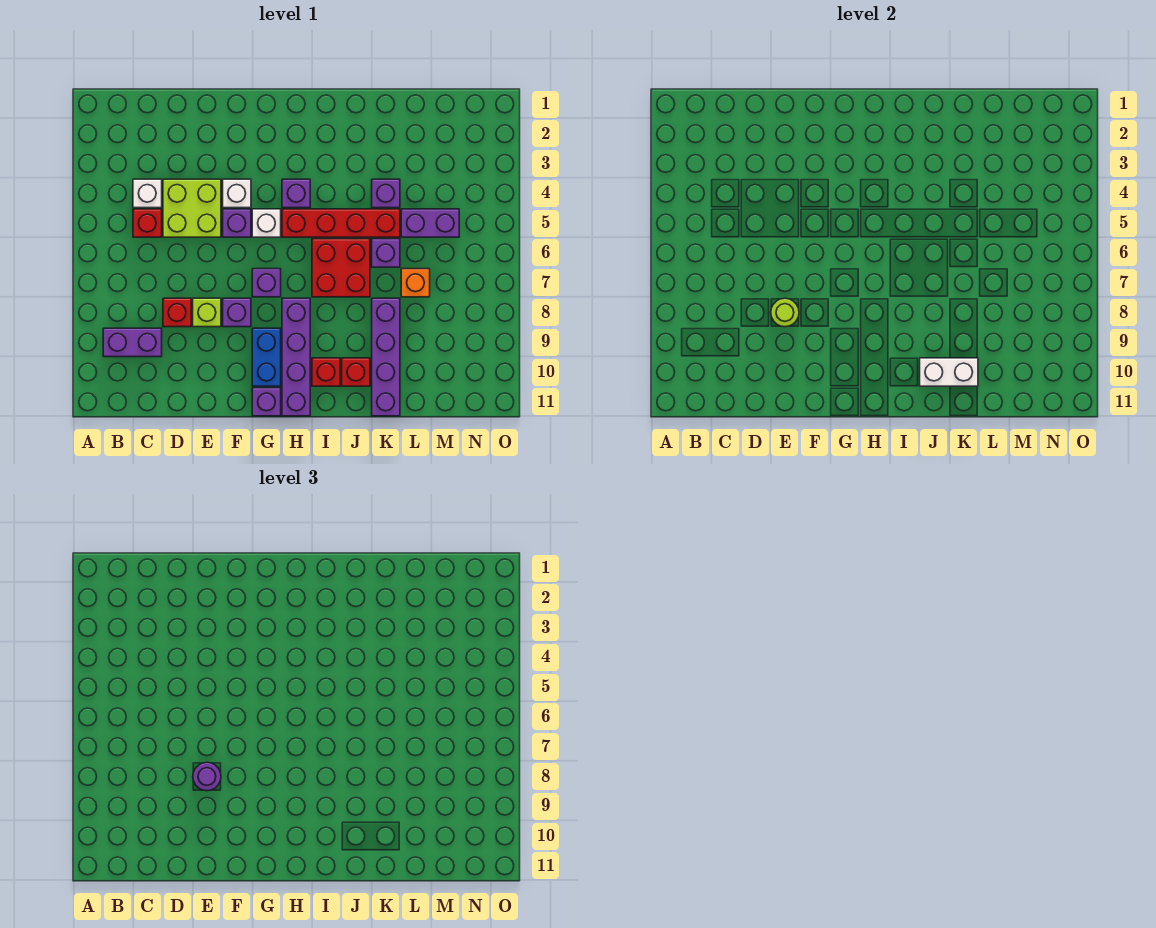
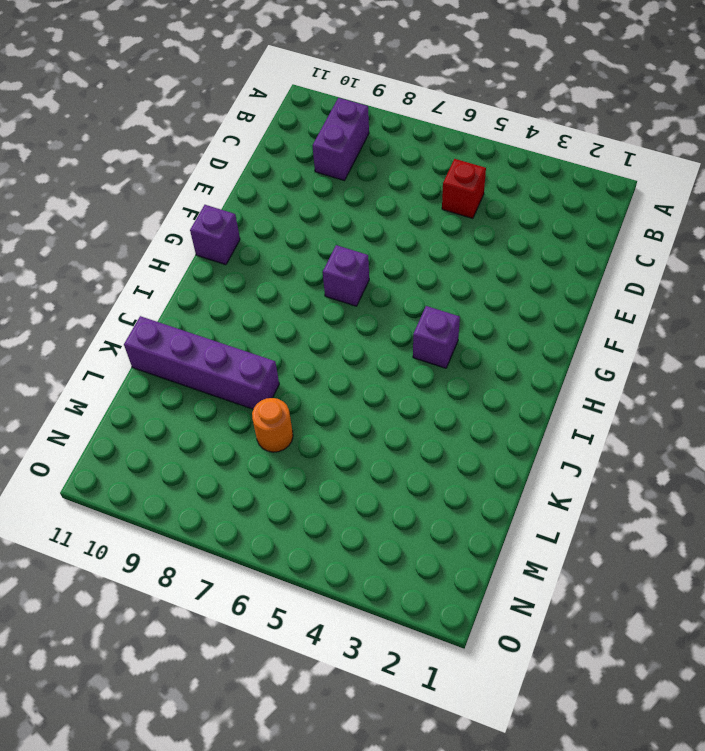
orange 1x1 round brick [252,398,293,452] -> orange 1x1 brick [401,269,430,297]
none -> white 1x1 brick [133,179,162,208]
none -> lime 2x2 brick [163,179,221,237]
none -> red 1x1 brick [163,298,191,327]

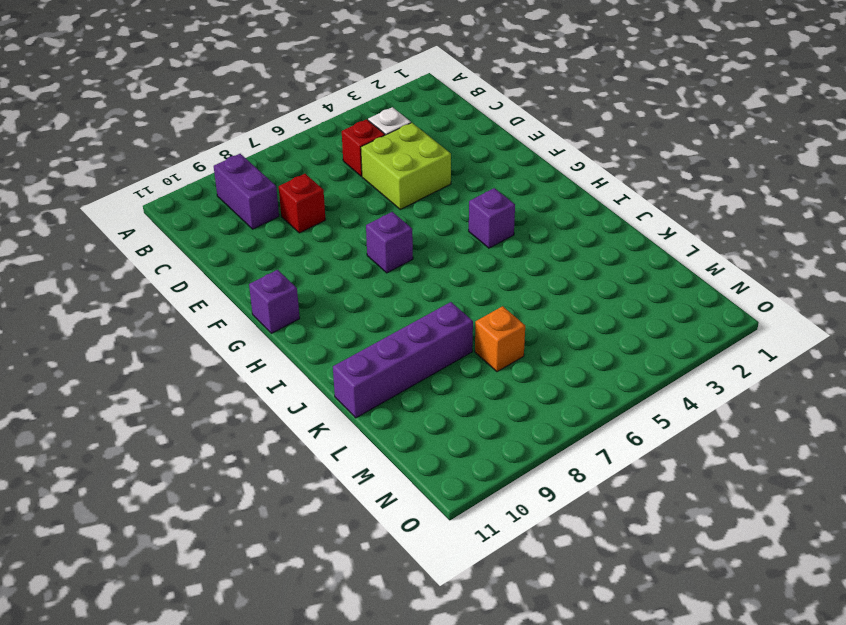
none -> lime 1x1 brick [193,298,221,327]
none -> white 1x1 brick [223,179,251,208]
none -> purple 1x1 brick [223,209,251,237]

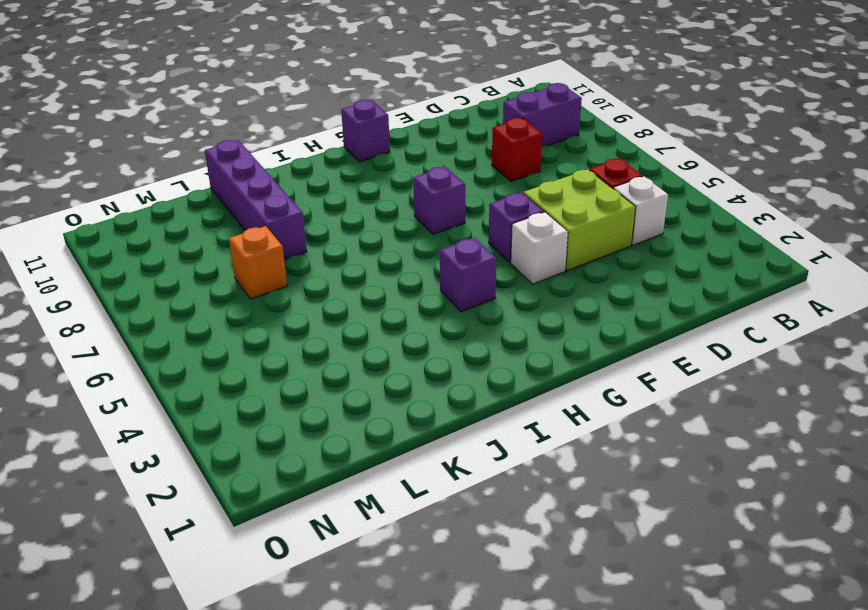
none -> lime 1x1 brick [193,298,221,327]
none -> purple 1x1 brick [223,298,251,327]
none -> white 1x1 brick [252,209,281,237]

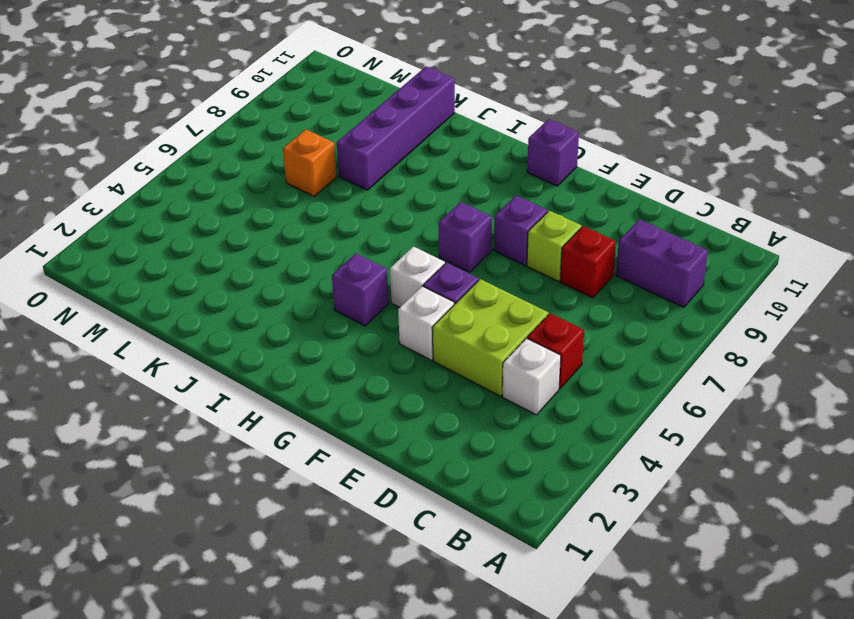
none -> blue 1x2 brick [252,328,281,386]
none -> red 1x4 brick [282,209,400,237]
none -> purple 1x4 brick [282,298,310,416]

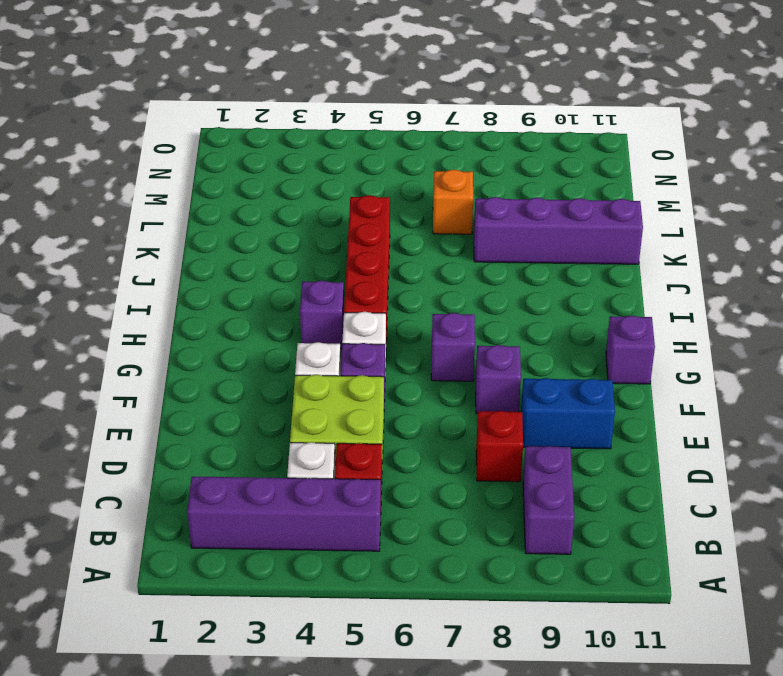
purple 1x4 brick [187,477,381,551] -> purple 1x4 brick moved to [282,298,310,416]
blue 1x2 brick [521,378,615,449] -> blue 1x2 brick moved to [252,328,281,386]
none -> lime 1x1 brick [193,298,221,327]
none -> red 2x2 brick [312,239,370,297]
none -> red 1x1 brick [312,358,340,386]

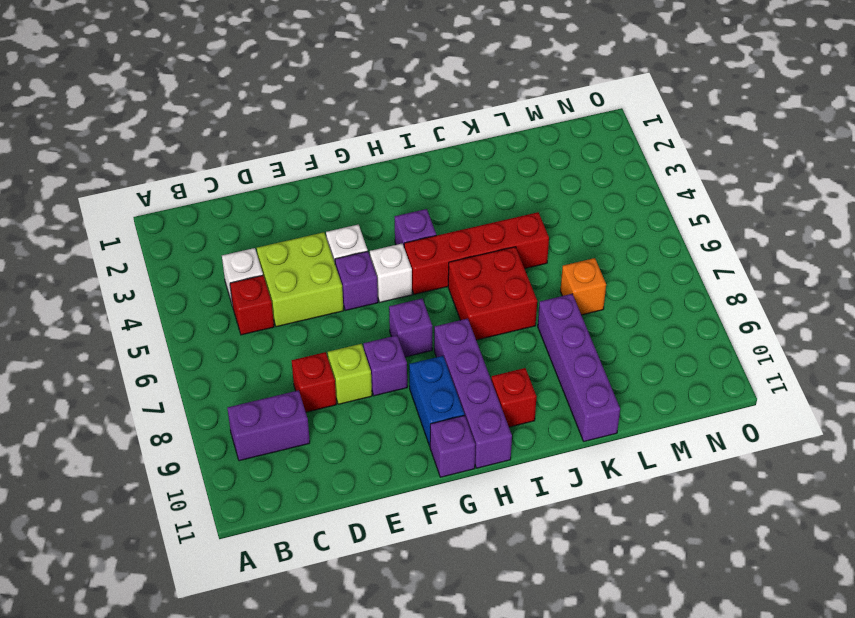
none -> red 1x1 brick [342,358,370,386]
none -> purple 1x1 brick [372,179,400,208]
none -> purple 1x1 brick [372,239,400,267]

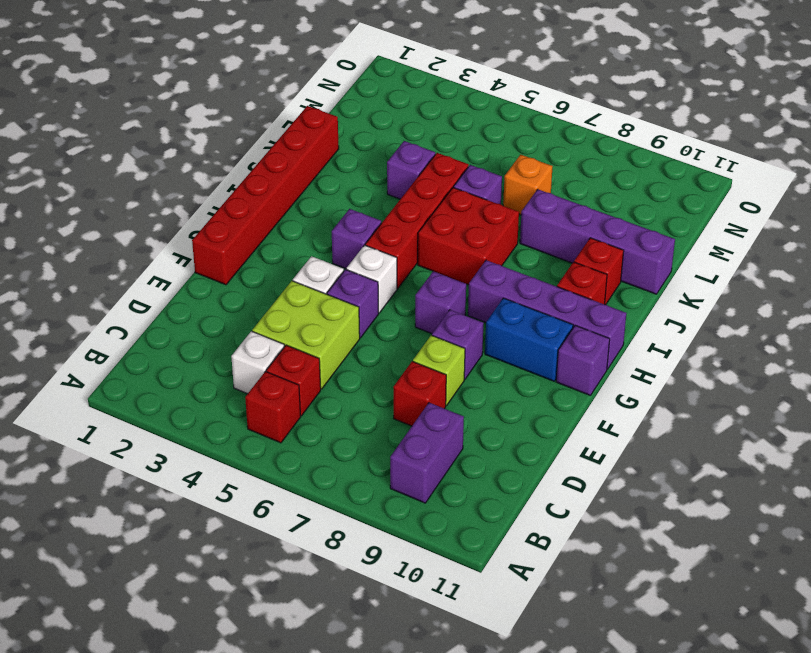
red 1x1 brick [245,372,301,443] -> none
red 1x6 brick [192,106,339,285] -> none
none -> purple 1x2 brick [401,209,459,237]
none -> lime 1x1 round brick [771,298,799,327]
none -> white 1x2 brick [920,358,978,386]

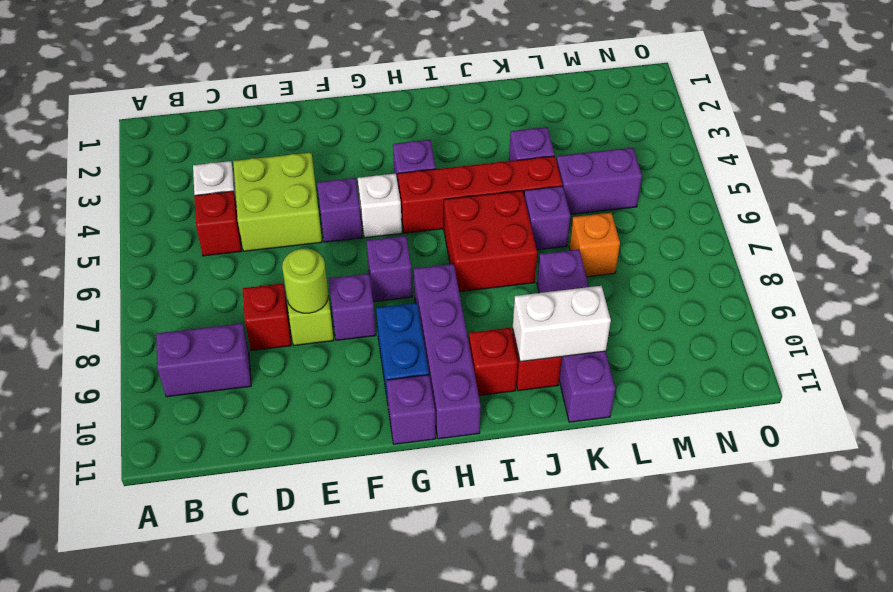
none -> white 1x1 brick [223,179,251,208]
none -> purple 1x1 round brick [193,762,221,791]

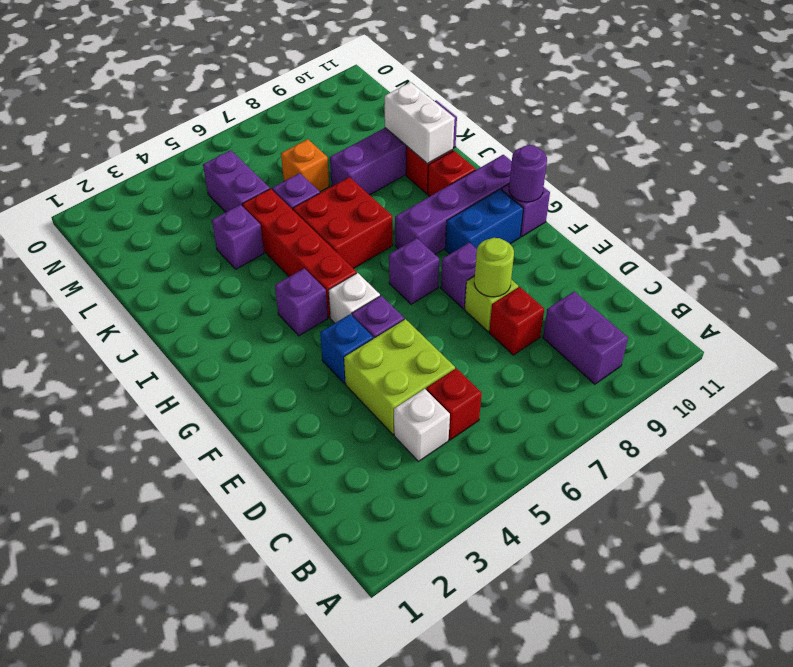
blue 1x1 brick [320,314,373,384] -> white 1x1 brick [223,179,251,208]
purple 1x1 round brick [509,145,547,202] -> purple 1x1 round brick moved to [193,762,221,791]

